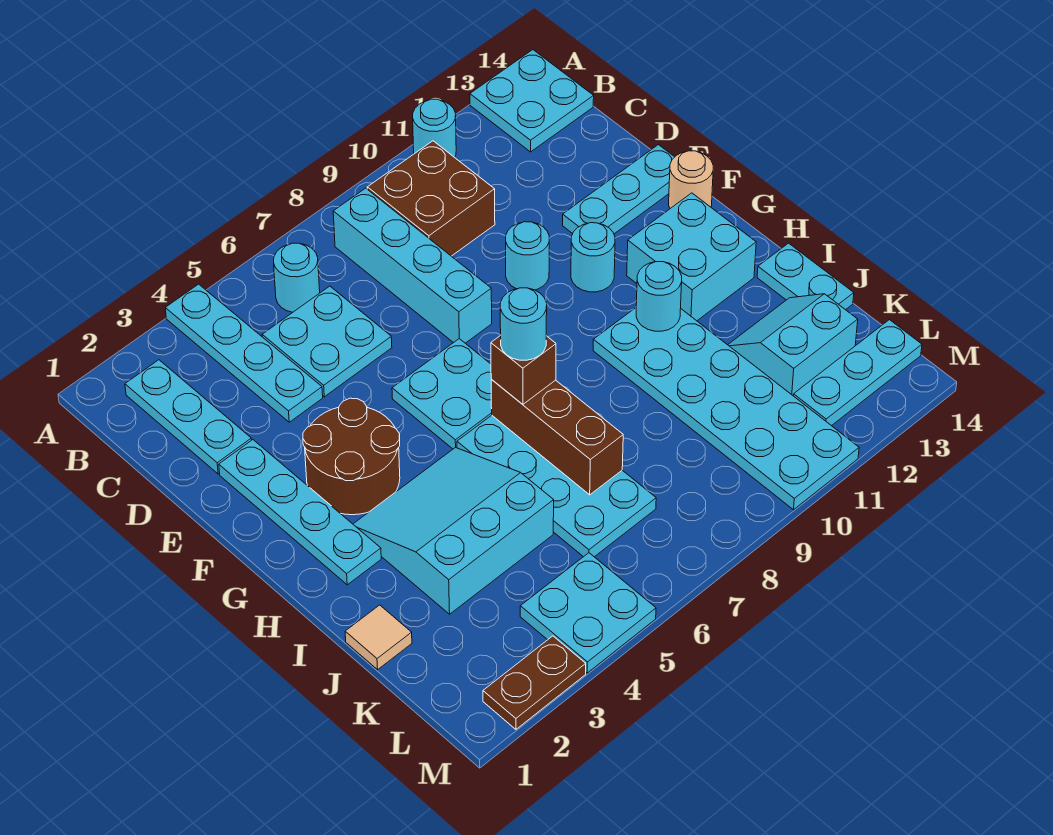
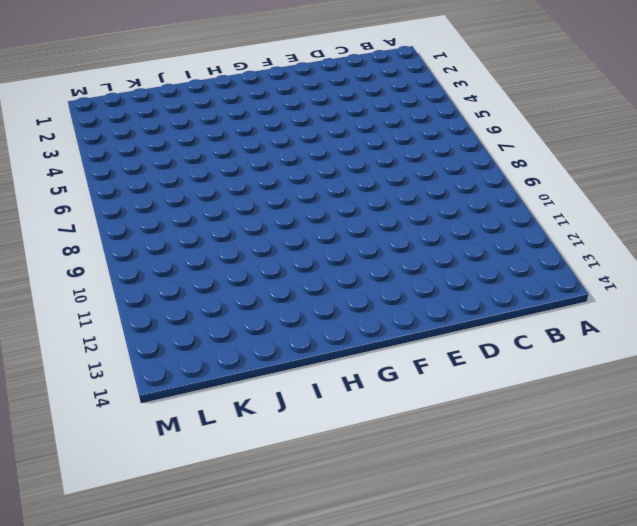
none -> cyan 1x4 plate [165,284,323,422]
none -> cyan 1x1 round brick [413,99,456,157]
none -> cyan 2x2 plate [470,50,594,152]

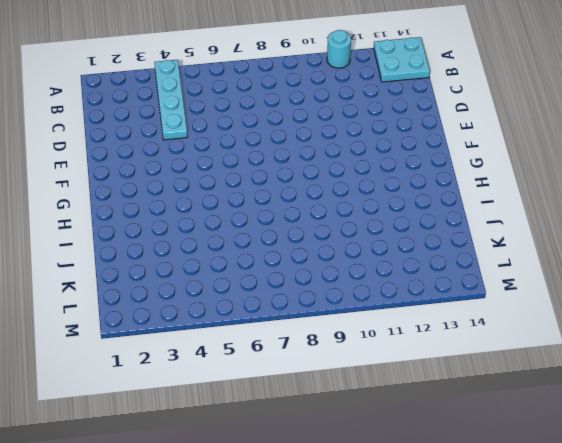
none -> cyan 1x3 plate [125,360,251,474]
none -> cyan 1x1 round brick [274,243,320,312]
none -> cyan 1x4 brick [333,188,492,343]

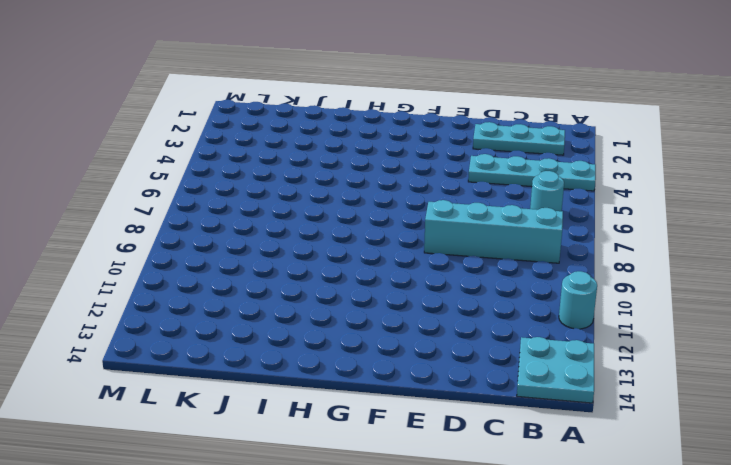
none -> brown 2x2 brick [367,141,495,256]
none -> cyan 2x2 plate [262,286,392,397]
none -> cyan 1x4 plate [219,440,381,585]

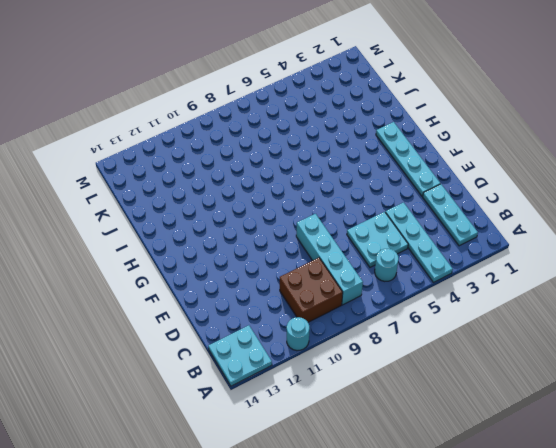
none -> cyan 1x1 round brick [506,222,549,290]
none -> cyan 1x3 plate [563,145,674,234]
none -> brown 2x2 round brick [303,398,400,515]

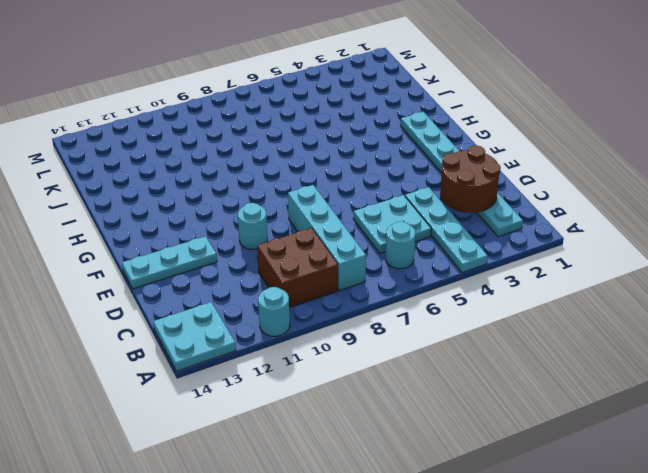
brown 2x2 round brick [440,146,501,213] -> brown 2x2 round brick moved to [303,398,400,515]
none -> cyan 2x2 plate [392,339,492,449]
none -> cyan 1x1 round brick [571,223,615,292]
none -> tan 1x1 round brick [669,151,713,208]

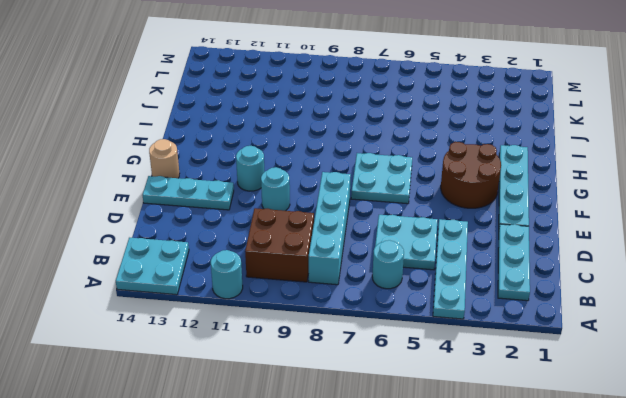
none -> cyan 2x2 brick [627,193,756,321]
none -> cyan 3x3 slope [353,447,554,614]
none -> cyan 2x4 plate [457,415,656,557]

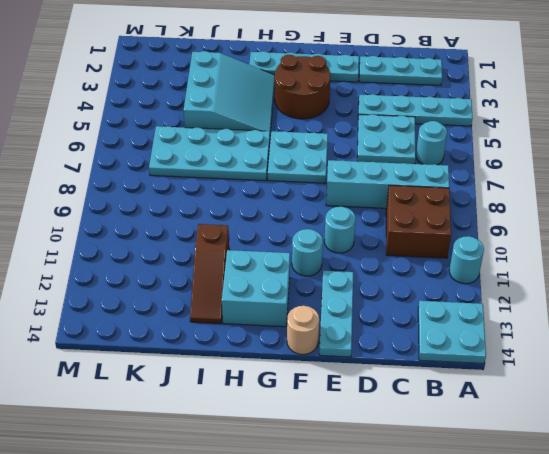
brown 1x3 slope [190,224,229,324] -> cyan 2x6 plate [593,308,859,510]
none -> cyan 1x2 plate [757,243,854,310]
none -> tan 1x1 tile [345,605,412,670]
none -> cyan 2x2 slope [728,294,858,395]

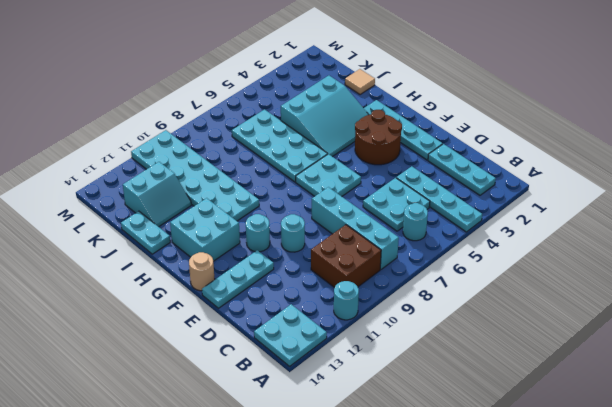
none -> cyan 2x2 plate [520,553,656,673]
none -> cyan 1x3 plate [793,320,922,426]
none -> brown 1x2 plate [483,636,586,729]

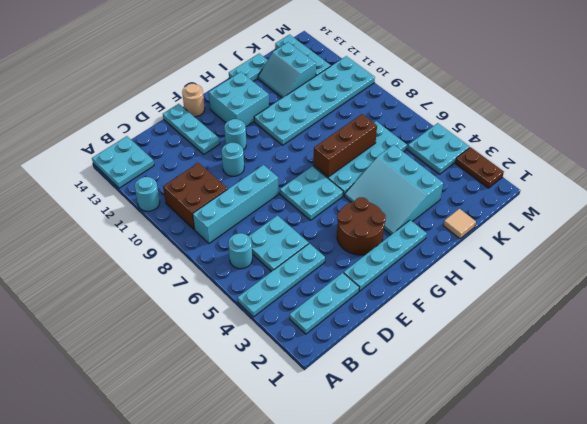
none -> cyan 1x1 round brick [636,262,682,331]
none -> brown 1x1 brick [491,335,556,404]
none -> cyan 1x1 round brick [500,288,547,360]

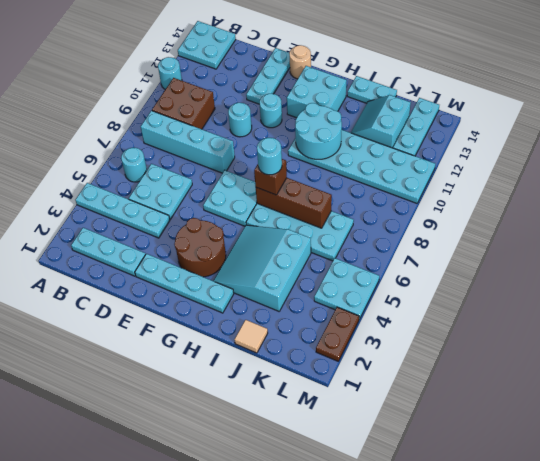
cyan 2x2 round brick [295,103,342,159] -> cyan 1x1 round brick [636,262,682,331]

